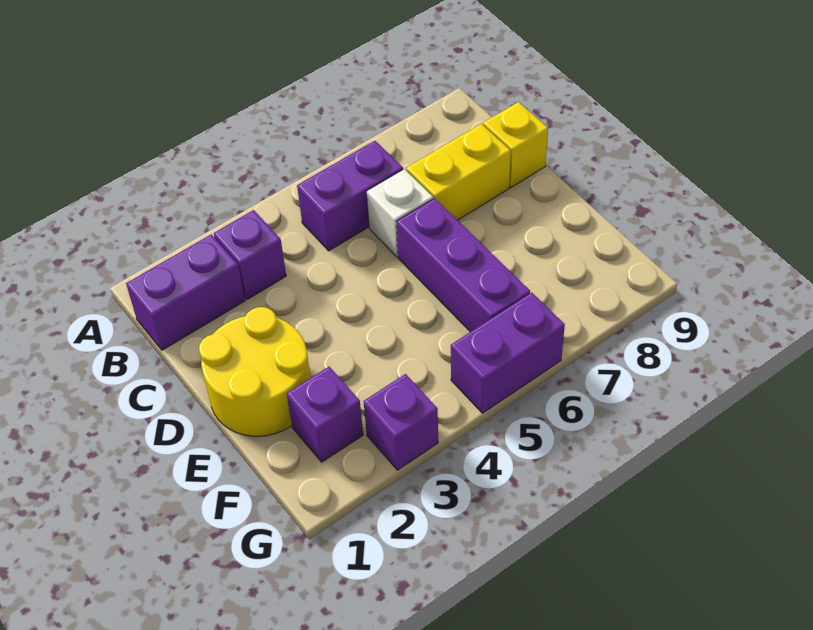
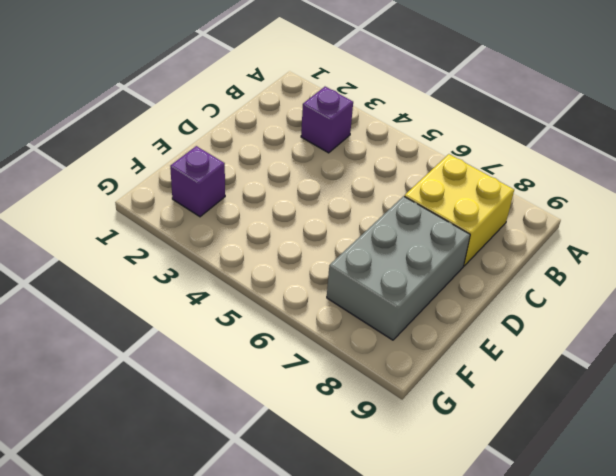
yellow 2x2 brick [404,154,514,266] -> yellow 1x2 brick [406,124,511,220]
grey 2x3 brick [327,196,470,340] -> none
none -> purple 1x2 brick [126,234,245,350]
none -> purple 1x2 brick [297,141,403,251]

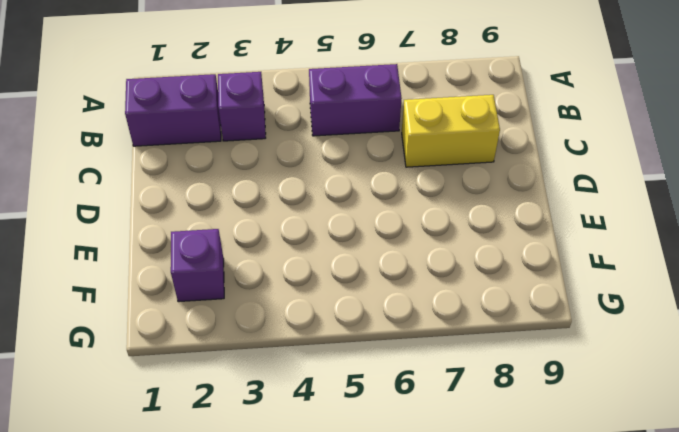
none -> white 1x1 brick [366,169,433,257]
none -> yellow 1x1 brick [483,102,548,187]

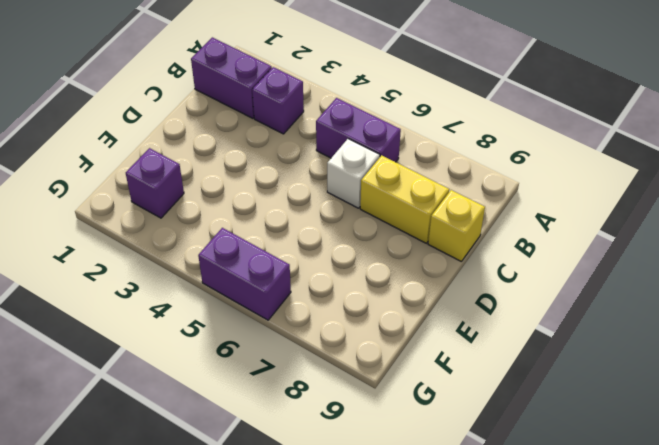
none -> yellow 2x2 round brick [199,307,311,436]
none -> purple 1x3 brick [396,198,530,332]

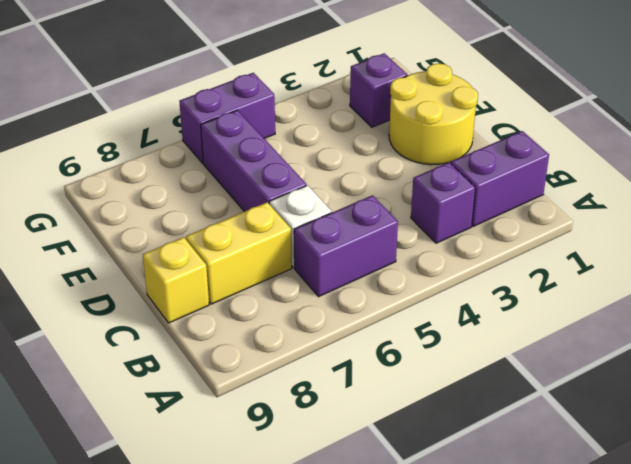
none -> purple 1x1 brick [364,374,438,470]

